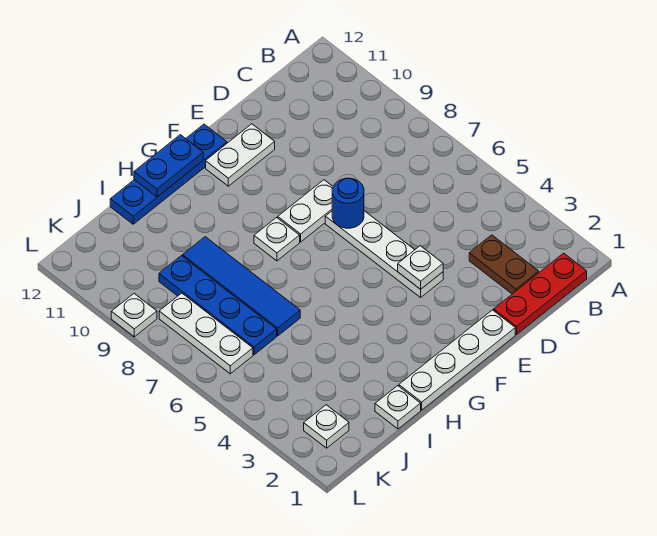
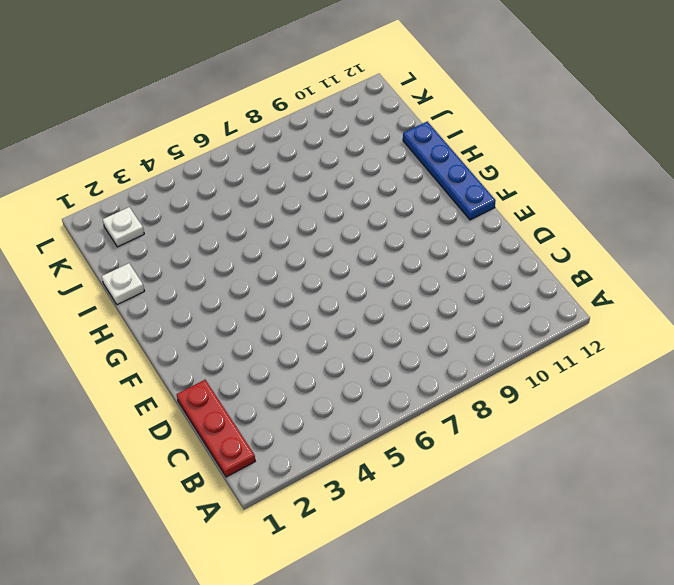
none -> brown 1x2 plate [469,235,539,294]
none -> white 1x4 plate [399,310,515,410]
none -> white 1x4 plate [325,211,443,297]

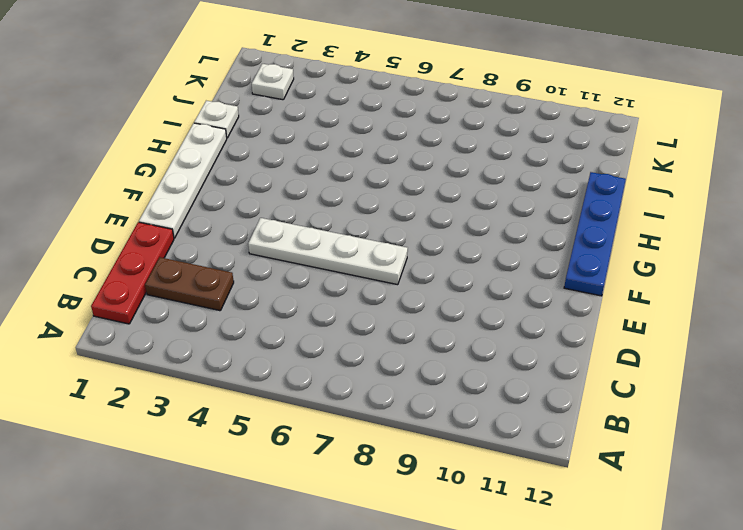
none -> white 1x2 plate [278,180,333,242]
none -> white 1x2 plate [206,124,275,186]
none -> white 1x1 plate [254,218,300,261]

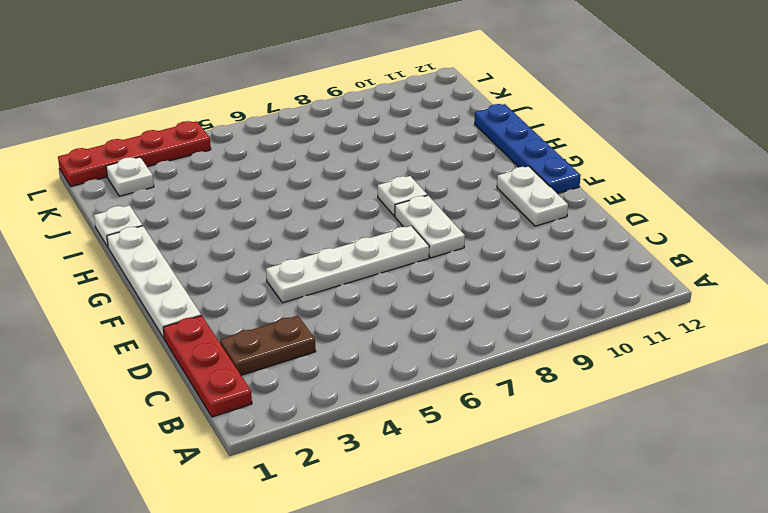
red 1x4 plate [58,121,211,186] -> none
none -> blue 1x4 tile [183,237,300,336]
none -> blue 1x4 plate [159,256,277,355]
none -> white 1x3 plate [159,293,253,374]

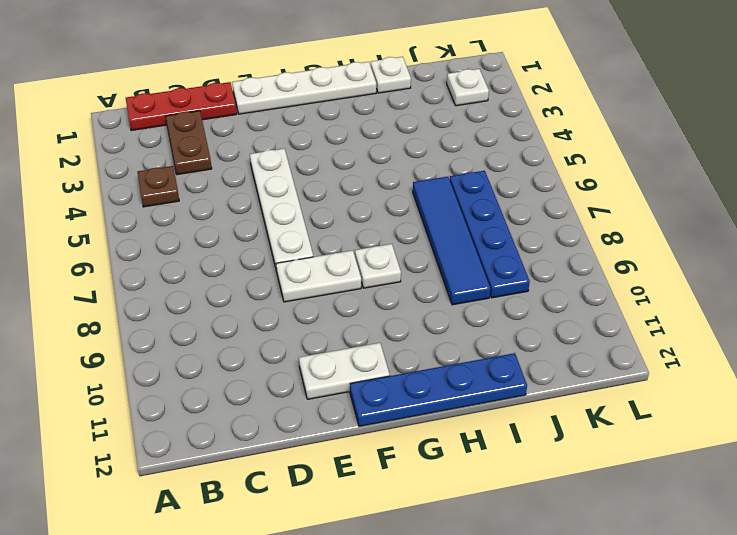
brown 1x1 plate [137,166,179,207] -> none
none -> white 1x3 plate [159,293,253,374]
none -> white 1x1 plate [111,294,157,337]
none -> white 1x1 plate [398,246,443,289]

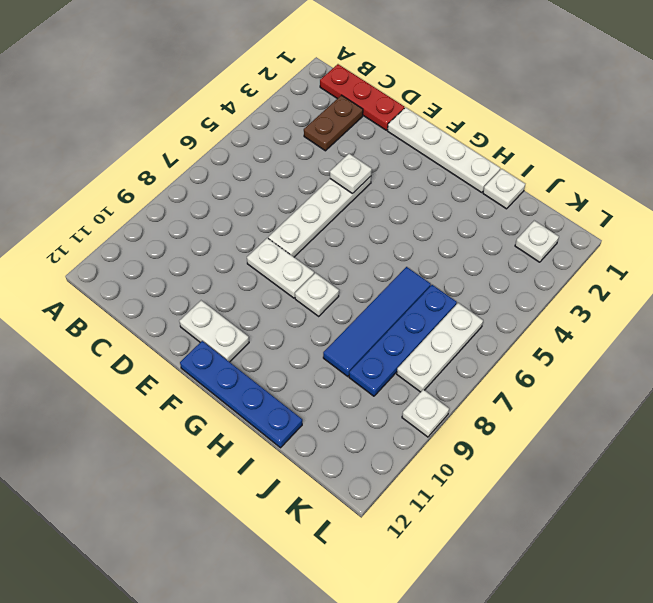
none -> blue 1x1 round brick [332,178,364,228]
none -> blue 1x2 plate [134,135,203,197]

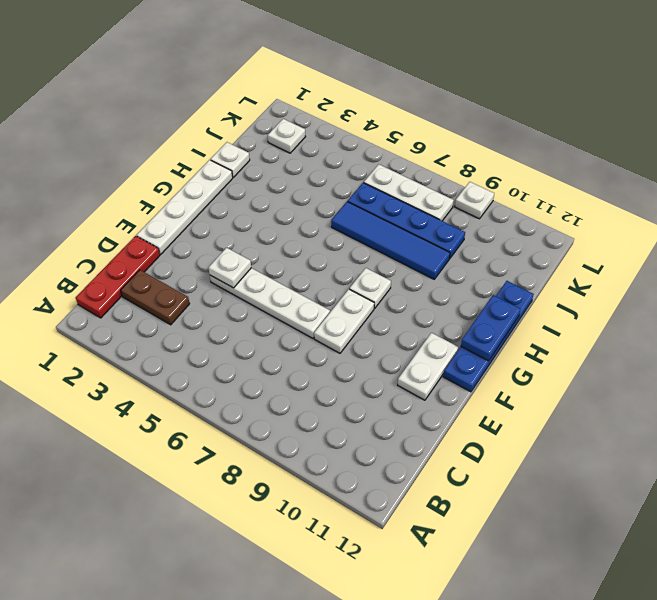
none -> blue 1x1 round brick [332,178,364,228]

